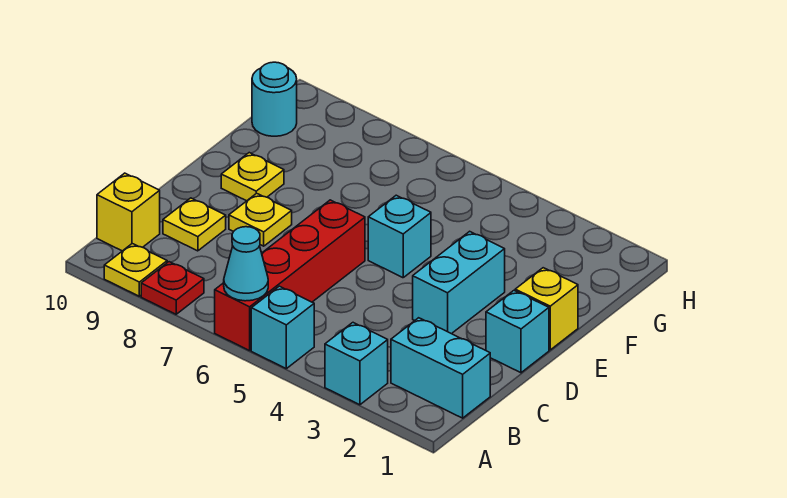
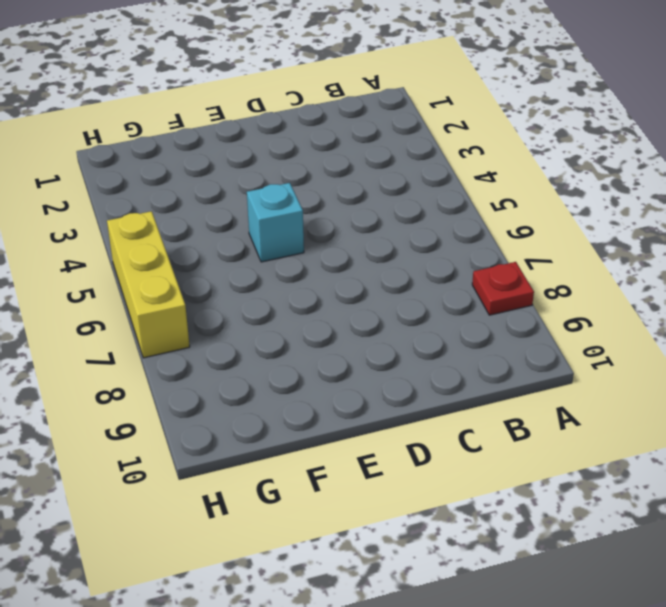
yellow 1x3 brick [107,211,190,358] -> none
none -> cyan 1x1 brick [325,323,388,405]
none -> cyan 1x1 brick [251,286,314,369]
none -> red 1x4 brick [215,200,365,351]

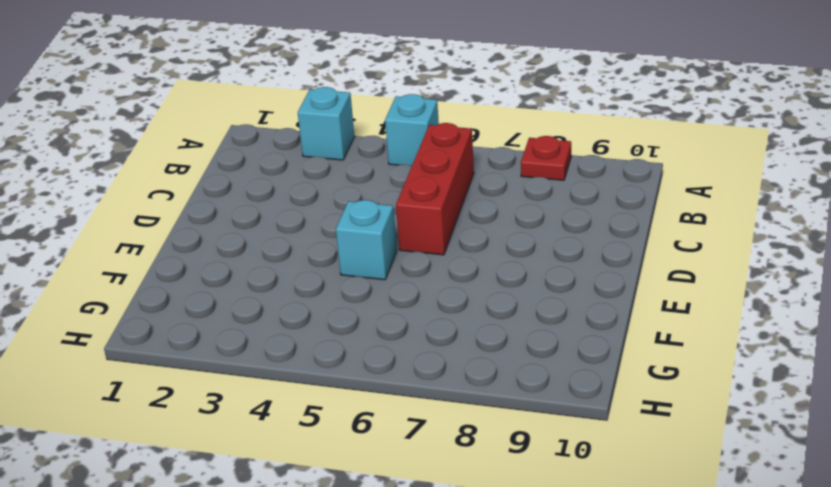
red 1x3 brick [396,123,474,255] -> red 1x4 brick [215,200,365,351]
none -> yellow 1x1 plate [104,244,167,296]
none -> cyan 1x2 brick [391,318,490,418]
none -> yellow 1x1 brick [97,173,160,251]

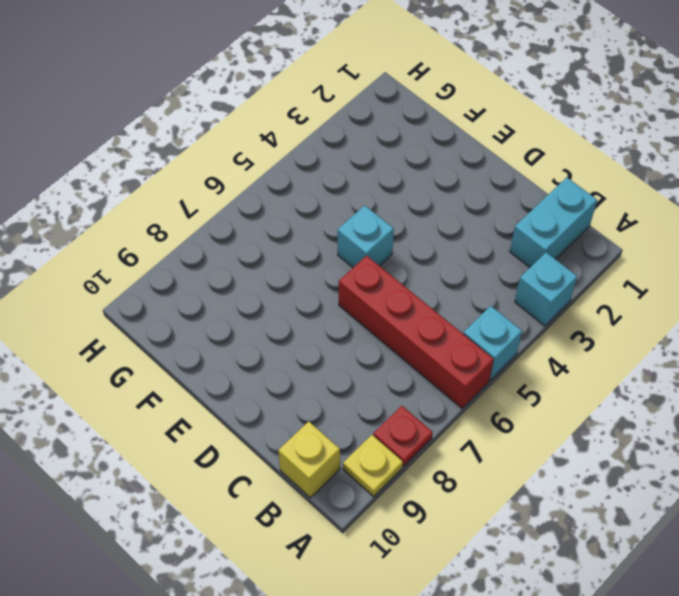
none -> yellow 1x1 plate [163,198,226,251]
none -> cyan 1x1 brick [486,291,549,373]
none -> cyan 1x2 brick [413,231,505,334]

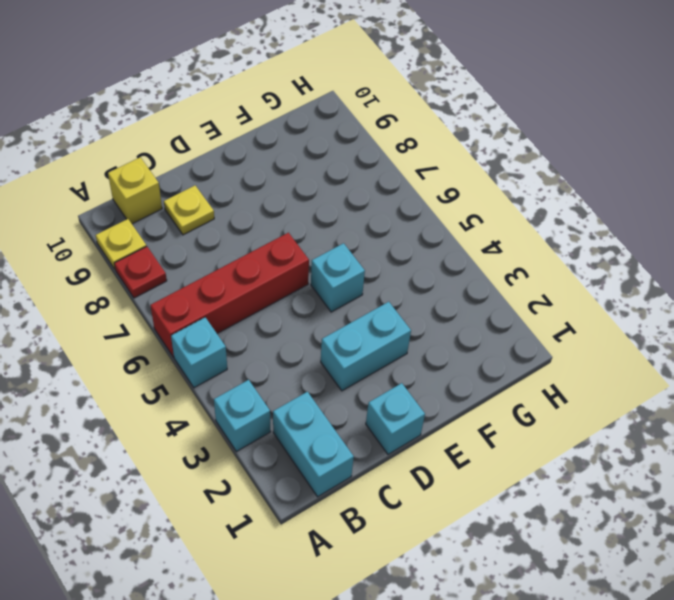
none -> yellow 1x1 plate [229,193,292,246]
none -> yellow 1x1 brick [515,268,578,350]
none -> yellow 1x1 plate [221,153,284,201]

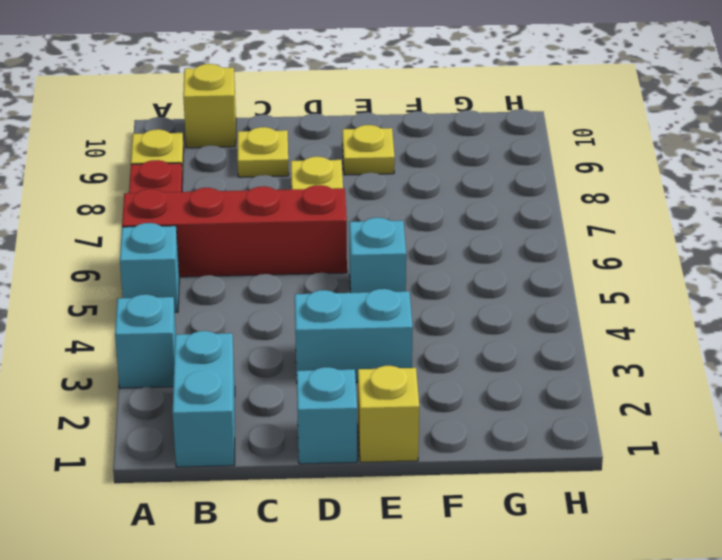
none -> cyan 1x1 round brick [252,62,297,136]
none -> cyan 1x1 cone [224,227,268,301]

